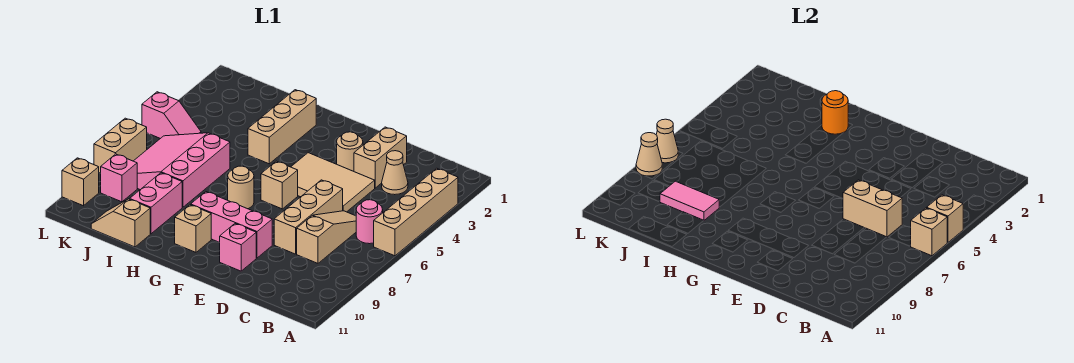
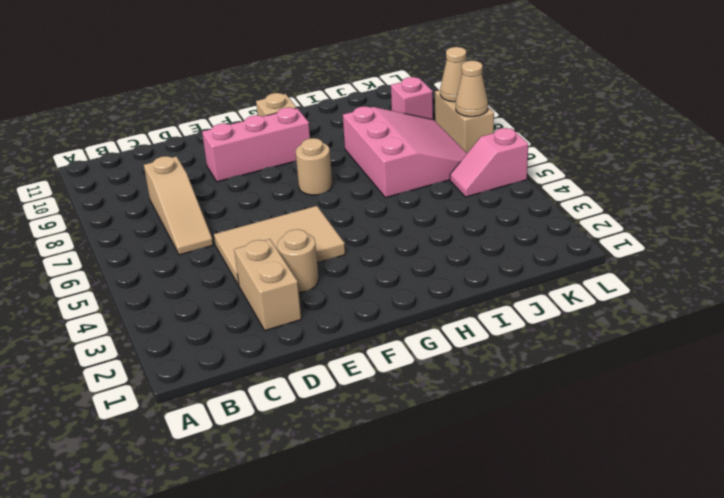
none -> tan 1x4 brick [374,168,458,256]
none -> pink 1x1 round brick [356,200,383,244]
none -> tan 1x1 cone [382,151,408,195]

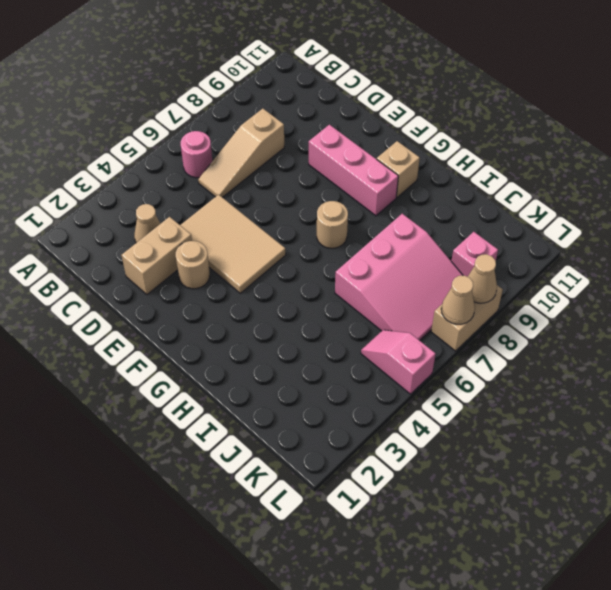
none -> tan 1x4 brick [374,168,458,256]
none -> tan 1x3 brick [274,180,343,254]
none -> pink 1x1 brick [220,224,256,271]

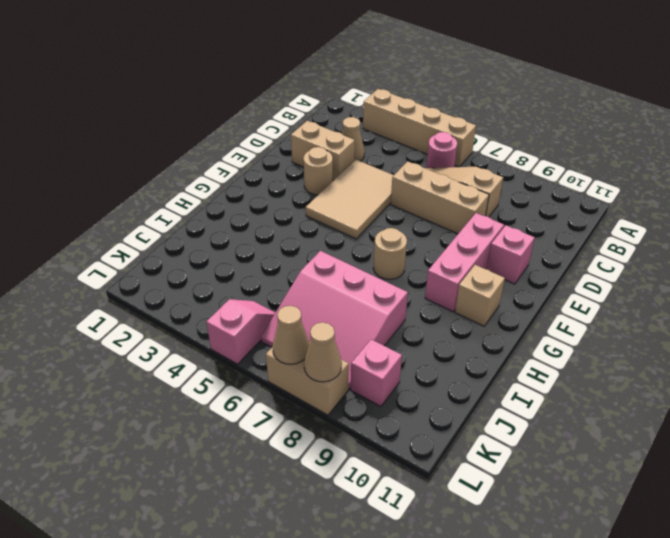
none -> tan 1x1 brick [261,161,298,209]
none -> tan 1x3 brick [248,90,316,164]
none -> pink 1x2 brick [130,173,182,234]

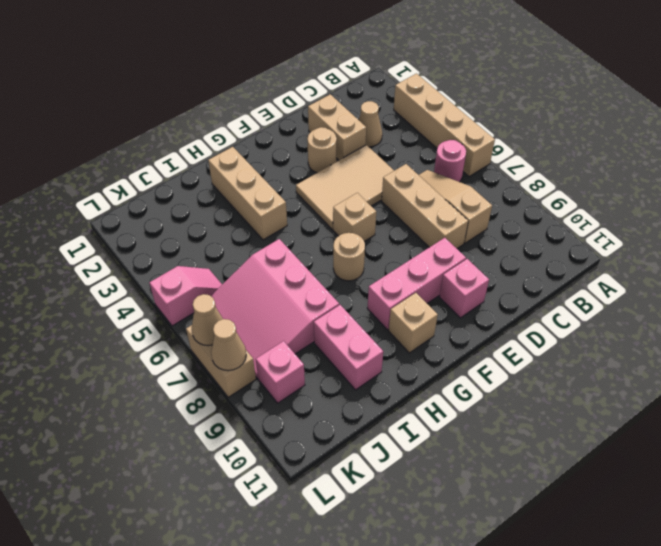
none -> tan 1x2 slope [91,199,150,247]
none -> tan 1x1 brick [62,158,99,206]
none -> tan 1x1 brick [927,195,963,243]

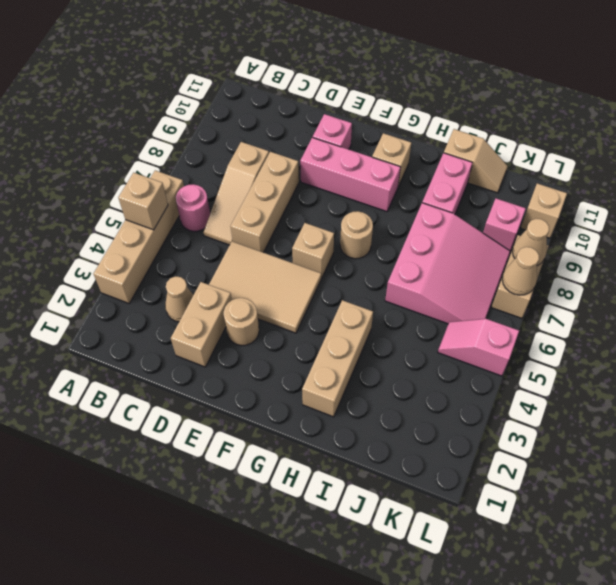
none -> tan 1x1 brick [911,208,947,256]
none -> tan 1x2 brick [843,180,902,237]
none -> orange 1x1 round brick [822,91,848,134]

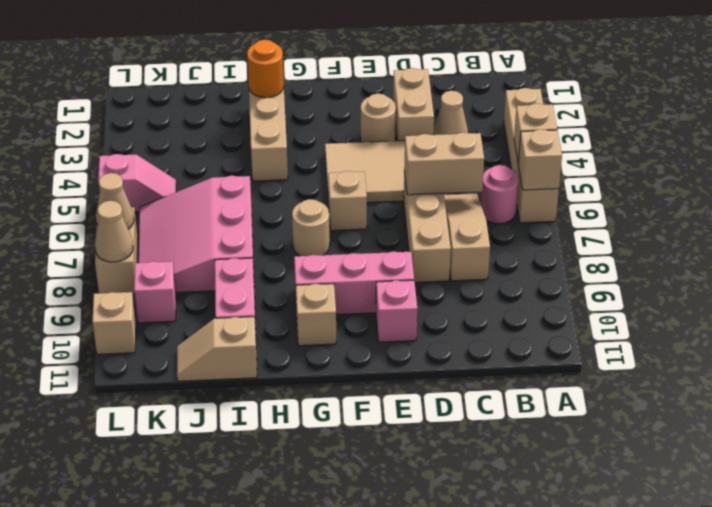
none -> pink 1x2 tile [660,181,719,220]

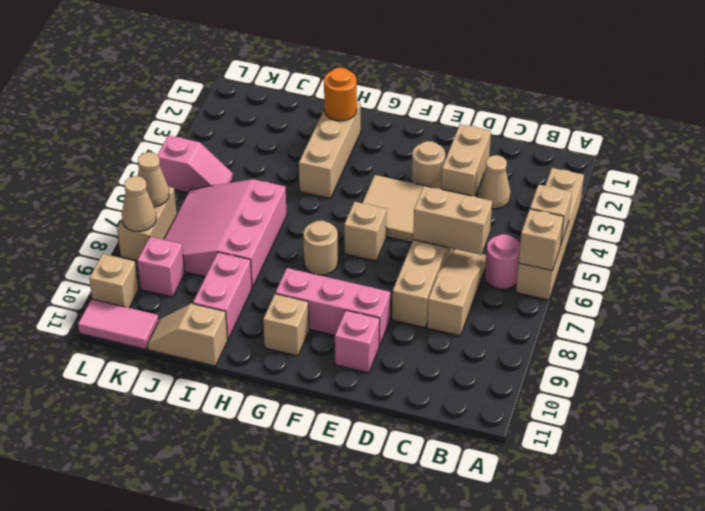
pink 1x2 tile [78,299,159,349] -> pink 1x2 tile moved to [660,181,719,220]

